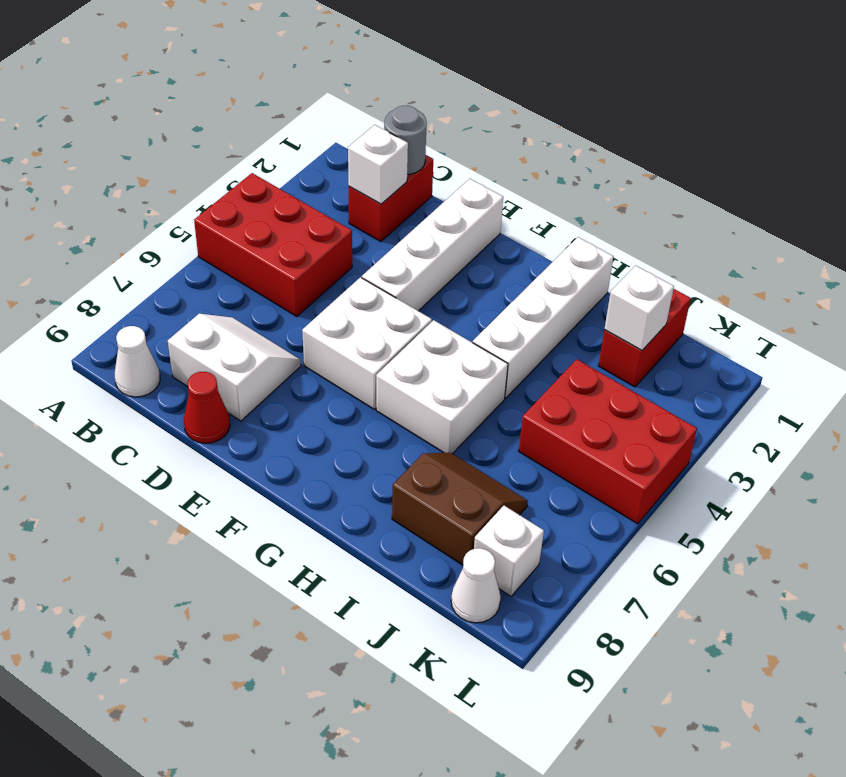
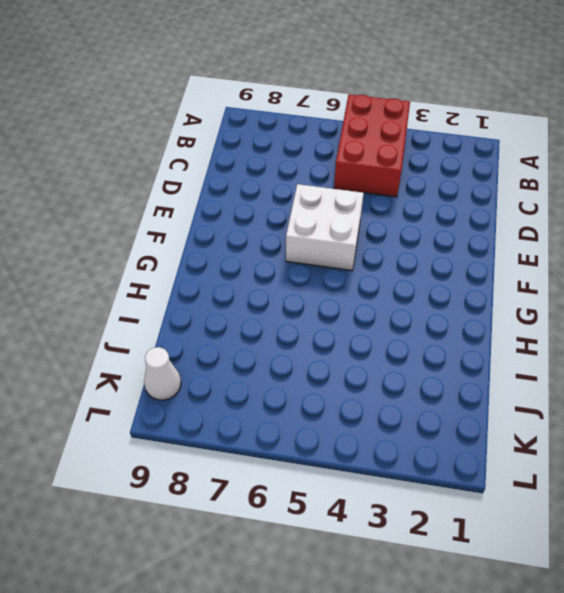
none -> white 1x1 cone [115,326,160,397]
none -> red 1x2 brick [349,155,433,242]
none -> white 2x2 slope [168,314,301,421]

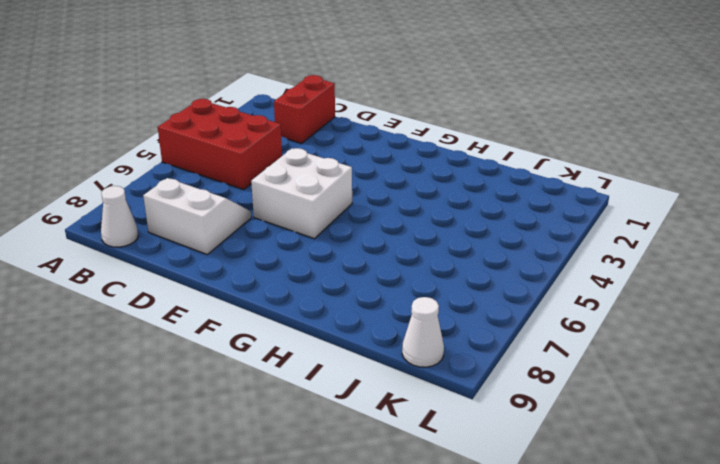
none -> red 1x1 cone [184,372,230,443]
none -> white 1x4 brick [362,179,503,311]
none -> white 2x2 brick [376,320,508,454]

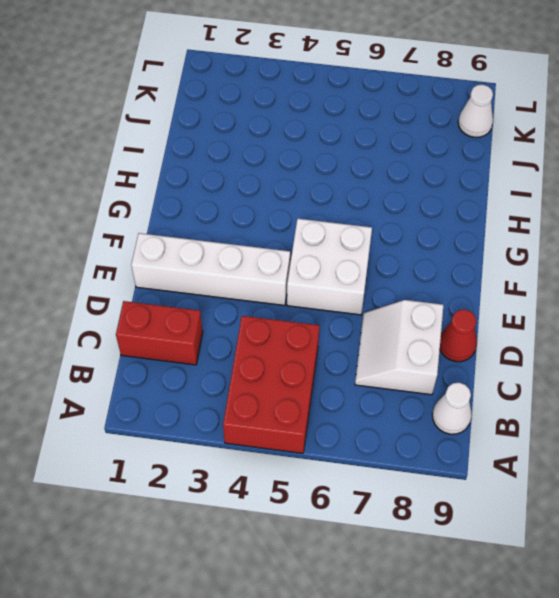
none -> white 2x2 brick [376,320,508,454]
none -> white 1x4 brick [473,237,613,398]
none -> brown 2x2 slope [392,453,528,565]

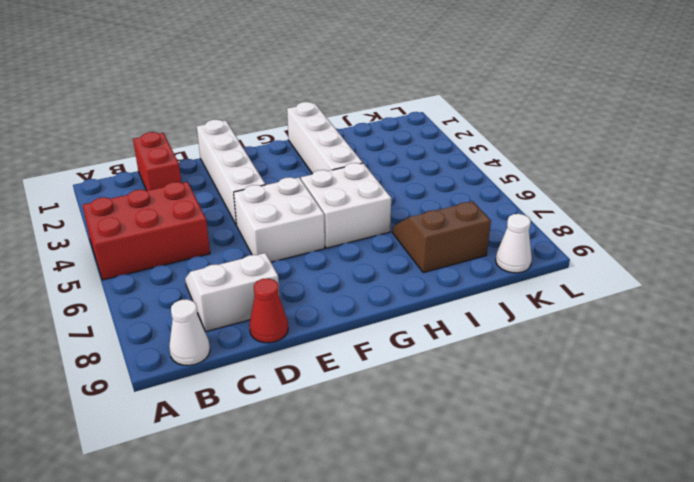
none -> red 1x2 brick [599,289,691,387]
none -> red 2x3 brick [519,359,697,524]
none -> white 1x1 brick [474,506,544,596]

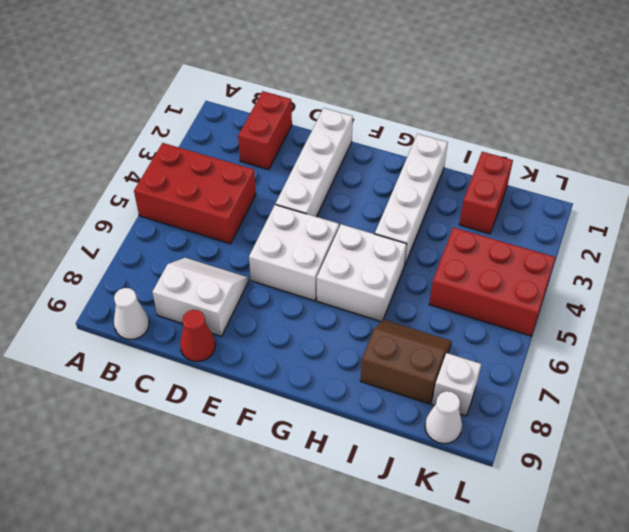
none -> grey 1x1 round brick [384,106,427,174]
none -> white 1x1 brick [348,125,408,204]
none -> white 1x1 brick [604,266,674,350]

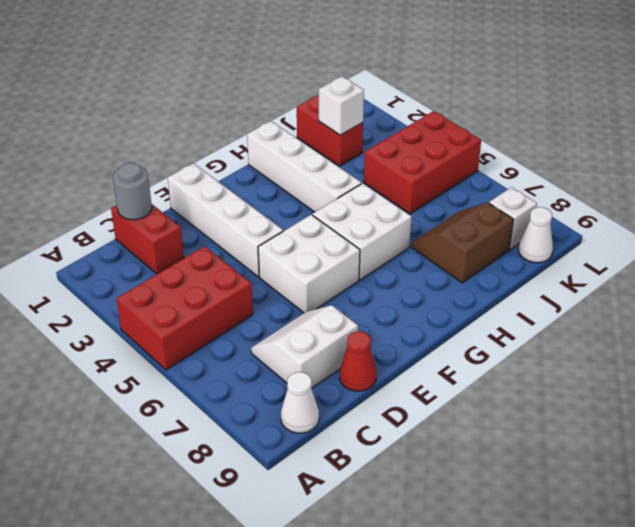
none -> white 1x1 brick [348,125,408,204]

